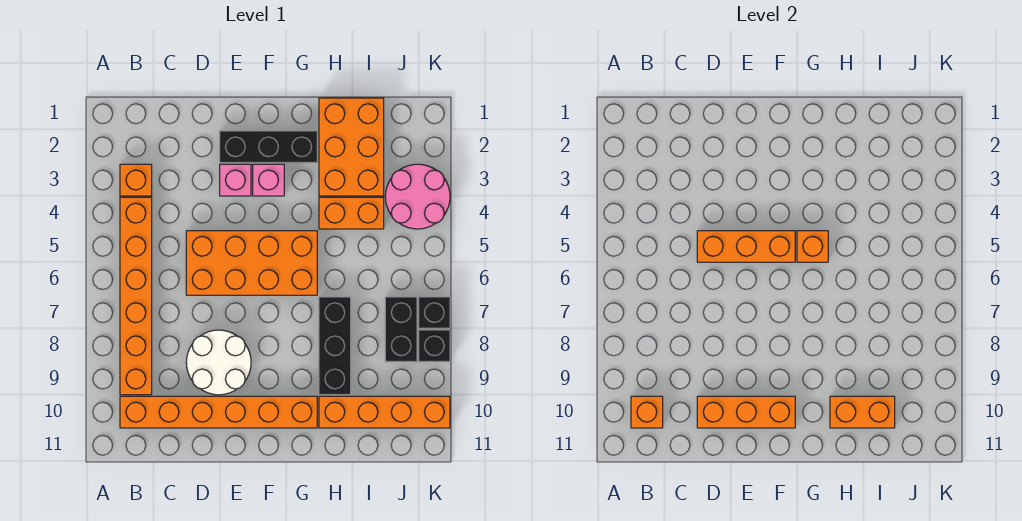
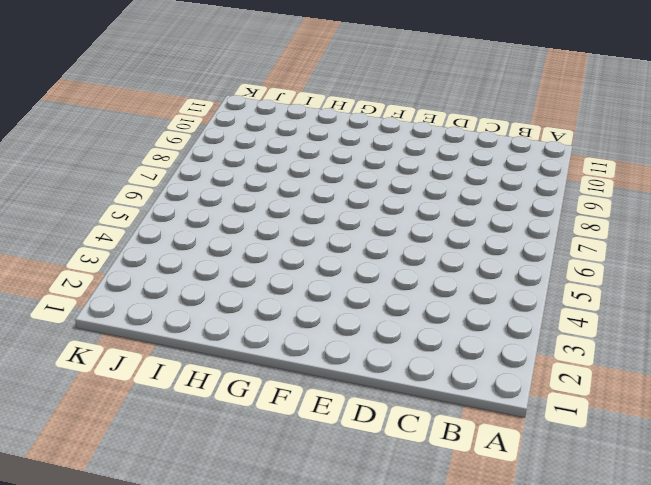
none -> orange 1x1 brick [120,164,152,196]
none -> orange 1x6 brick [120,197,152,395]
none -> orange 1x6 brick [120,396,317,428]

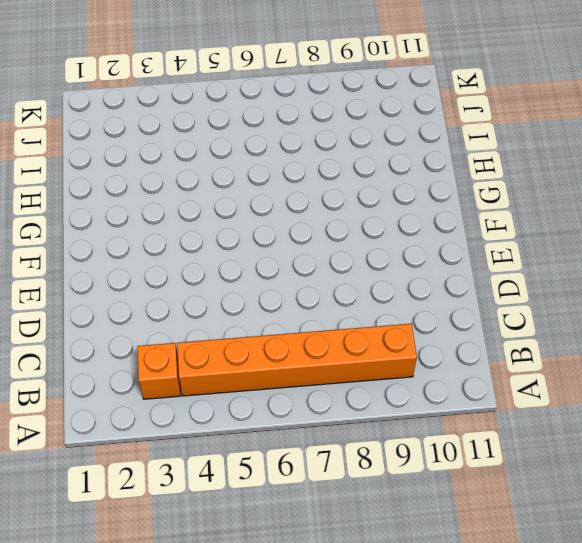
none -> orange 1x6 brick [120,396,317,428]
none -> orange 2x4 brick [186,231,317,295]
none -> white 2x2 round brick [186,330,251,395]

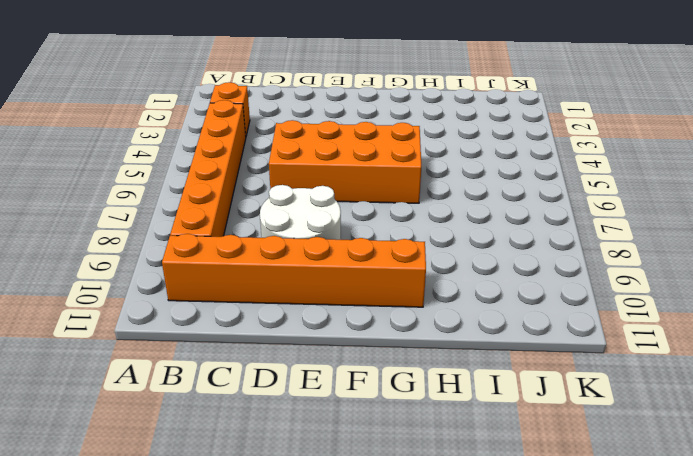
none -> black 1x3 brick [220,131,317,163]
none -> pink 1x1 brick [220,164,251,196]
none -> pink 1x1 brick [253,164,284,196]

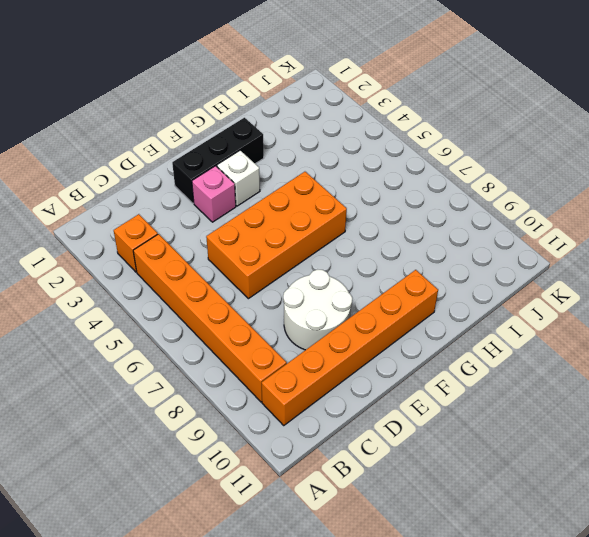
white 1x1 brick [217,150,260,206] -> pink 1x1 brick [253,164,284,196]
none -> orange 2x3 brick [319,98,384,196]
none -> orange 1x2 brick [319,197,384,229]
none -> black 1x3 brick [319,297,351,395]

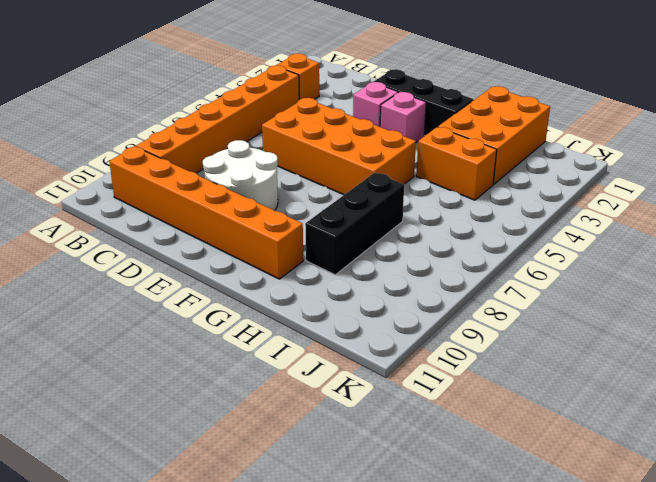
none -> orange 1x4 brick [319,396,450,428]
none -> pink 2x2 round brick [385,164,450,229]
none -> black 1x2 brick [385,297,417,362]

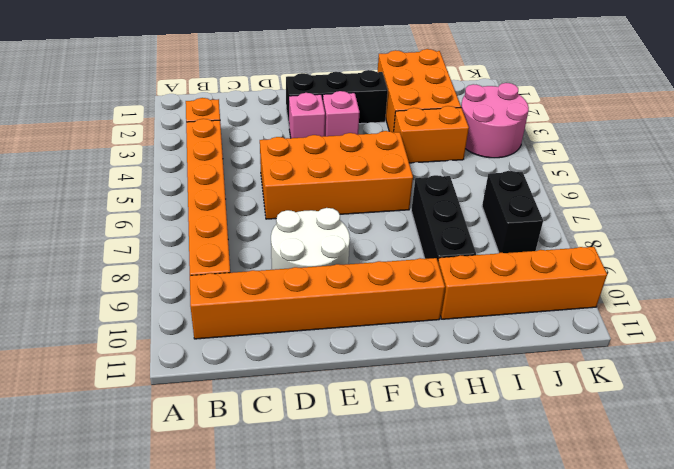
none -> black 1x1 brick [419,297,450,328]
none -> black 1x1 brick [419,330,450,362]
none -> orange 1x1 brick [631,396,663,428]

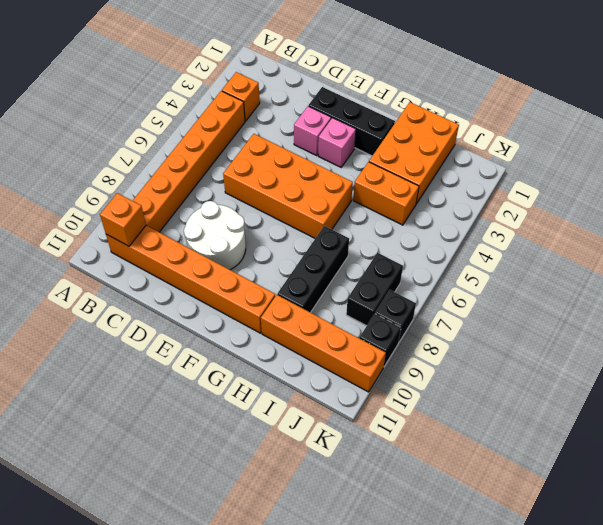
black 1x1 brick [360,314,401,366] -> black 1x1 brick moved to [419,297,450,328]
none -> pink 2x2 round brick [385,164,450,229]
none -> orange 1x3 brick [697,231,795,262]
none -> orange 1x3 brick [697,396,795,428]

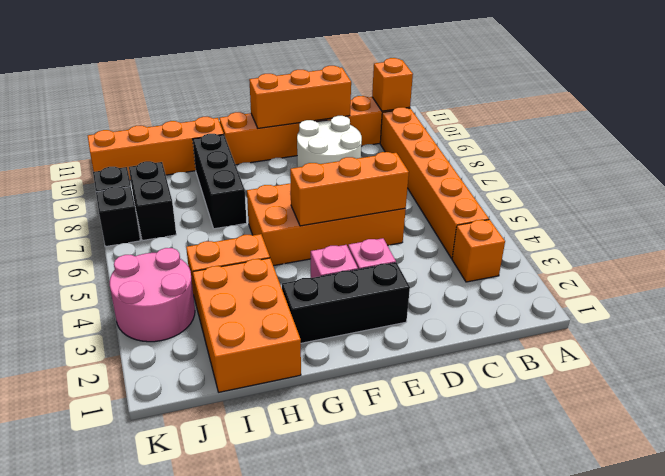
none -> orange 1x1 brick [797,231,828,262]
none -> orange 1x2 brick [830,396,895,428]

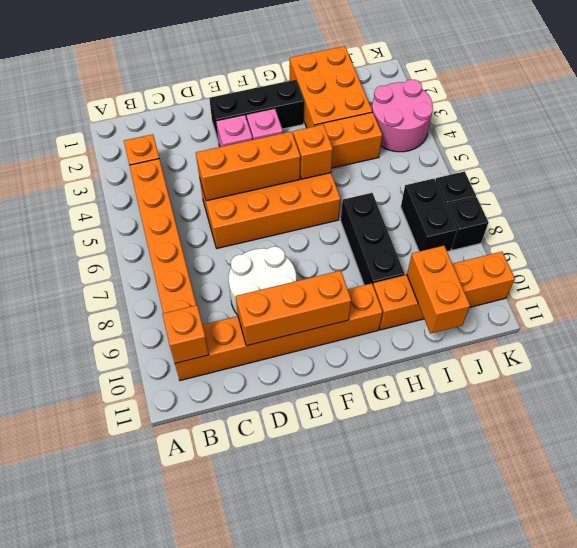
orange 1x2 brick [407,246,470,333] -> orange 1x2 brick turned to [830,396,895,428]

